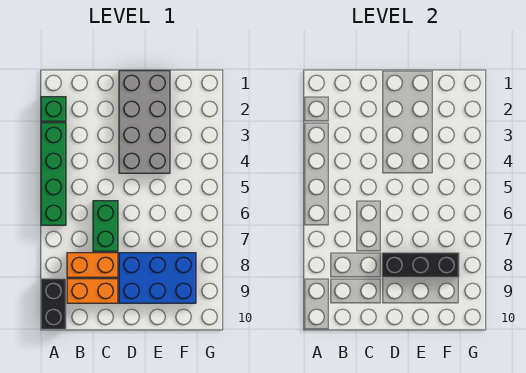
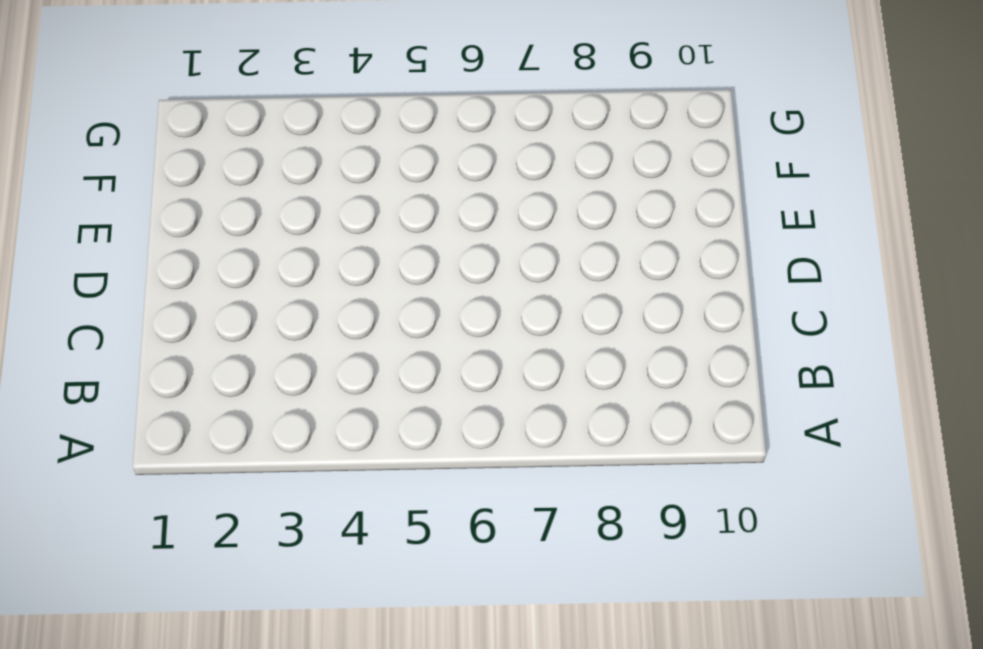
none -> green 1x1 brick [41,97,66,121]
none -> green 1x4 brick [41,123,66,225]

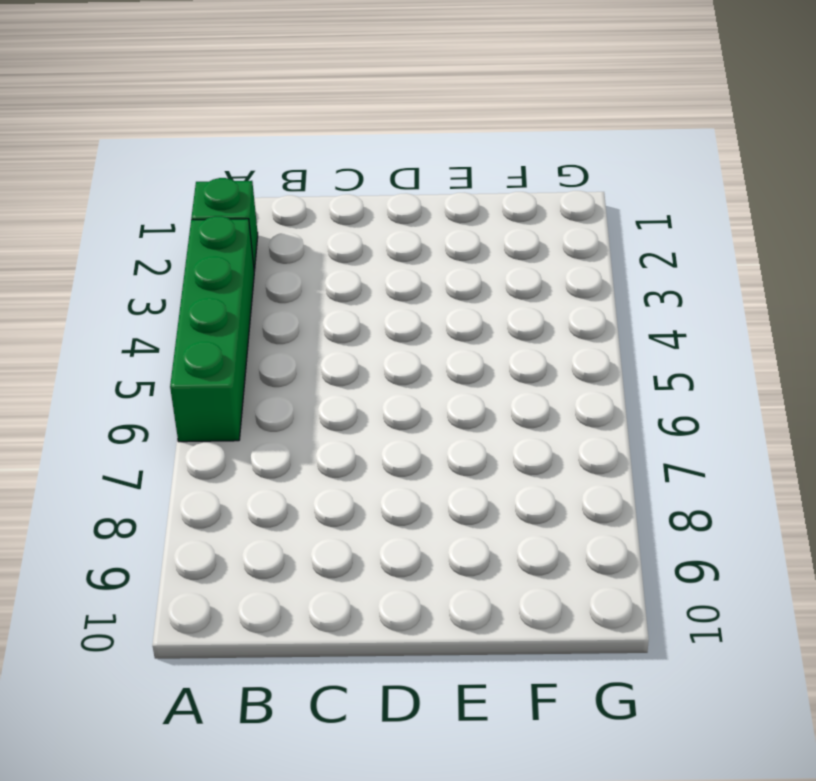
none -> black 1x2 brick [41,279,66,329]
none -> orange 1x2 brick [67,253,118,277]

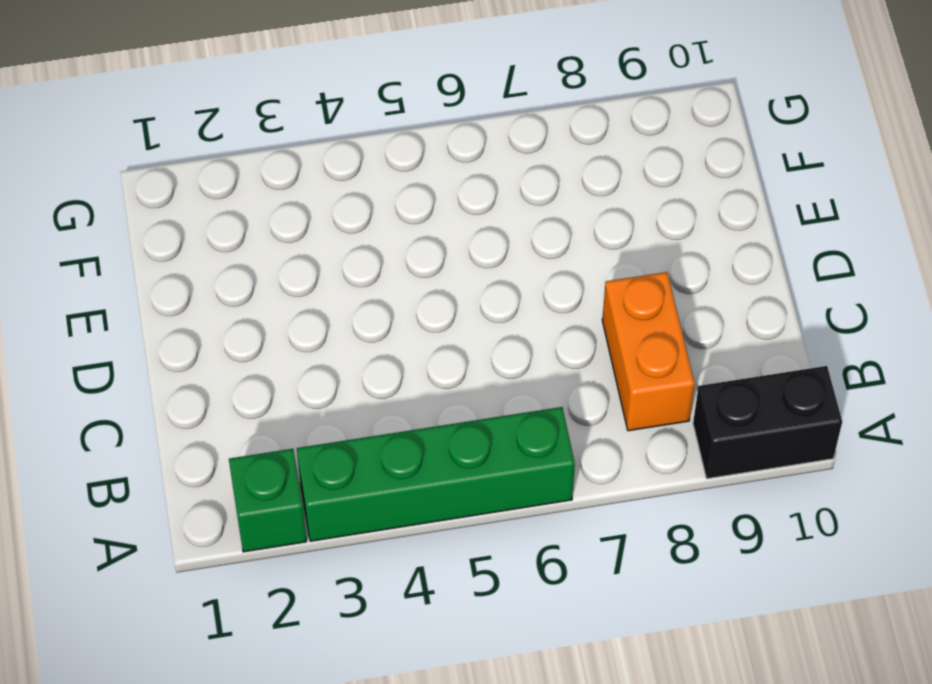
none -> orange 1x2 brick [67,279,118,303]
none -> green 1x2 brick [93,201,118,251]

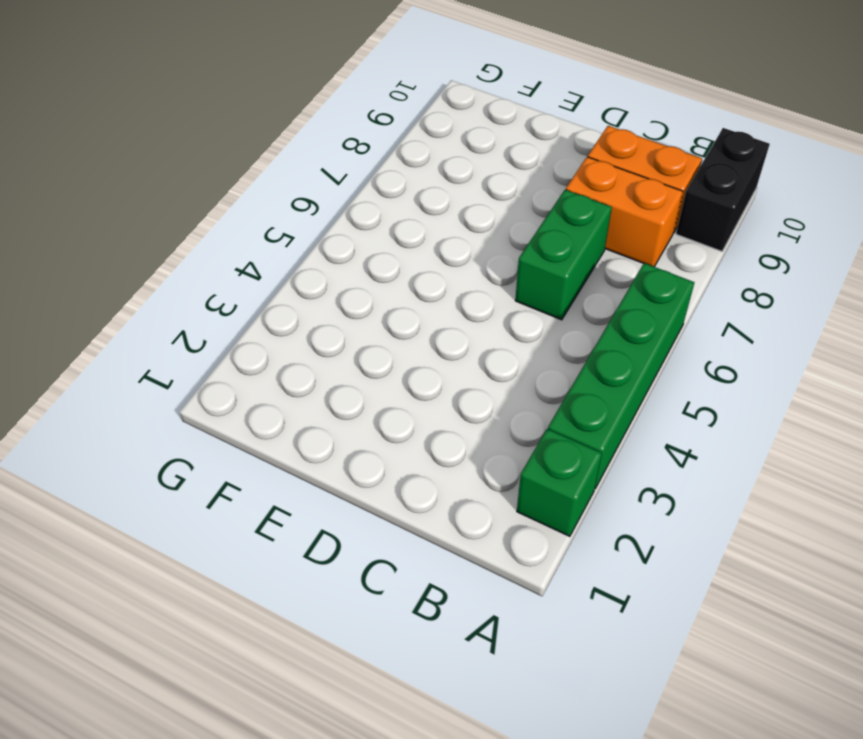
none -> grey 2x4 brick [119,71,170,173]
none -> blue 2x3 brick [119,253,196,303]

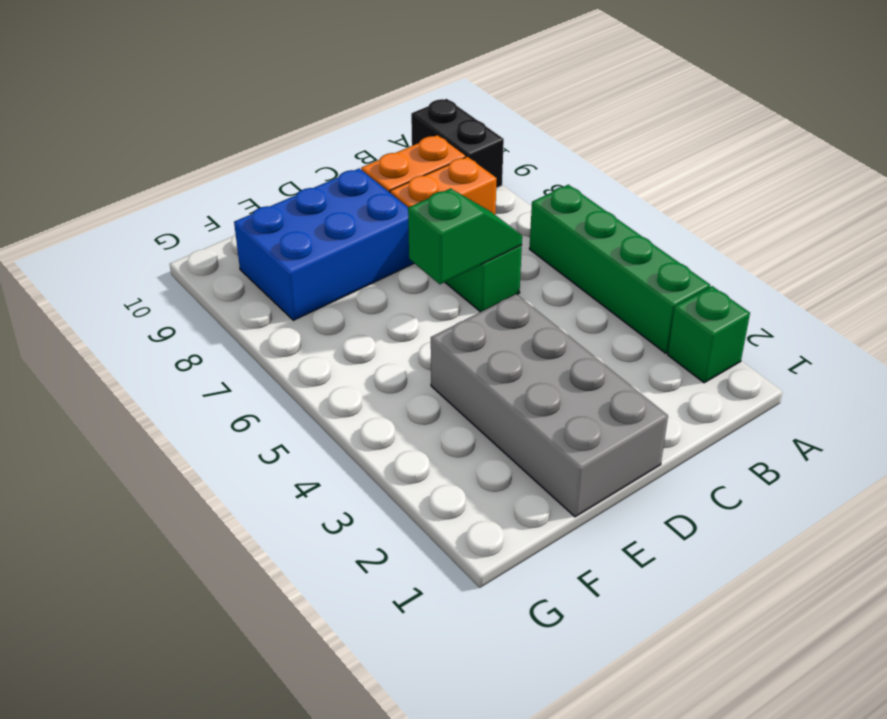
green 1x2 slope [408,189,522,284] -> none
none -> black 1x3 brick [382,253,459,277]

